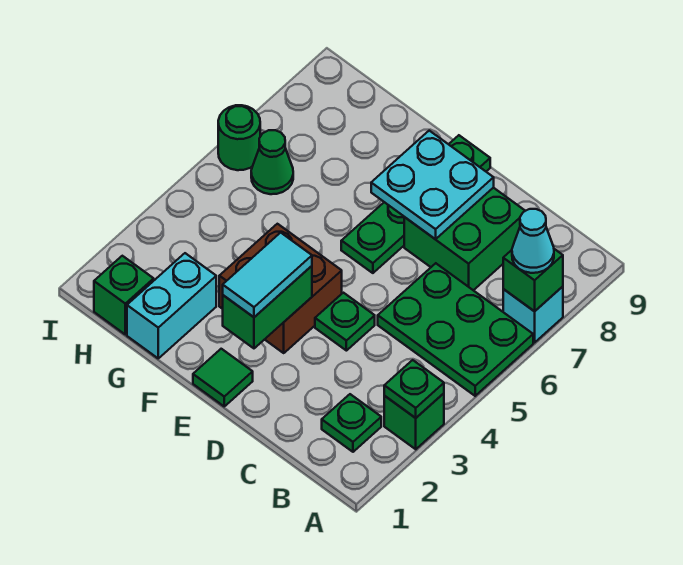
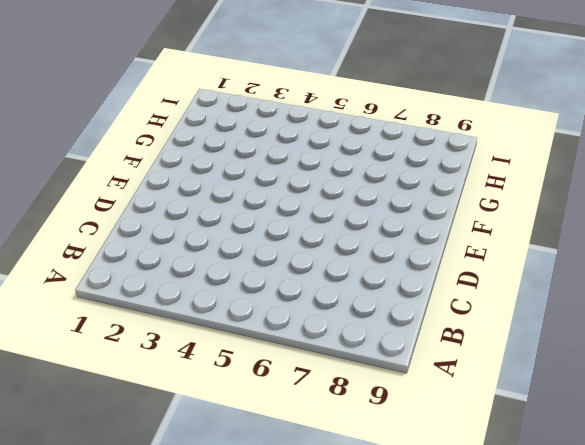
none -> green 1x1 brick [384,393,444,449]
none -> green 2x3 plate [378,263,533,396]
none -> cyan 1x1 brick [503,286,563,343]

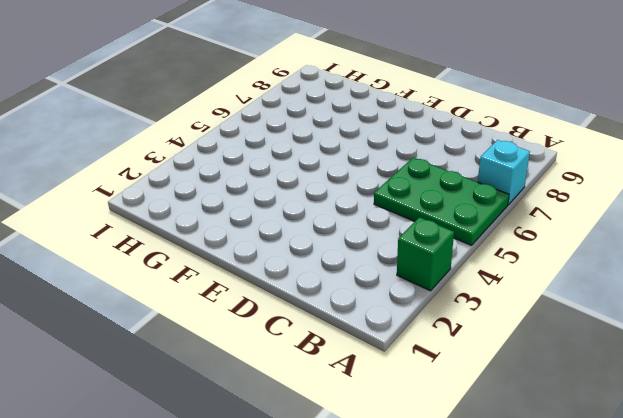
none -> green 1x1 plate [322,394,381,452]
none -> green 2x2 brick [404,188,525,290]
none -> green 1x1 plate [315,293,375,351]

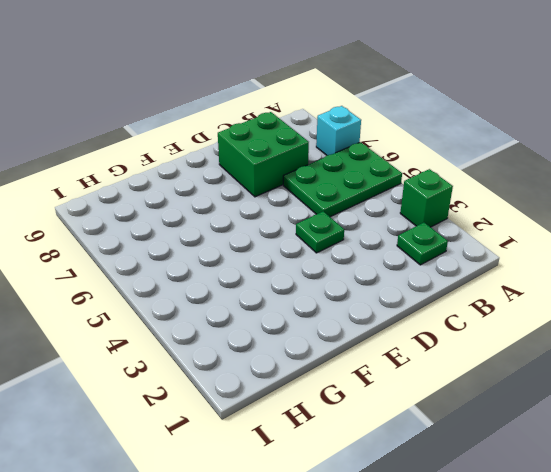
none -> green 1x1 tile [193,349,253,406]
none -> brown 2x2 brick [219,224,342,353]
none -> green 1x4 plate [341,135,490,273]

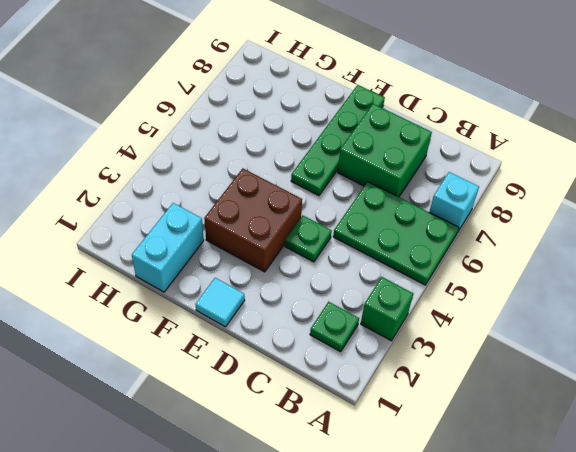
cyan 1x1 tile [196,278,245,327] -> green 1x1 tile [193,349,253,406]
none -> green 1x1 brick [94,256,154,334]
none -> green 1x1 cone [251,130,293,194]
none -> green 1x1 round brick [218,105,260,170]

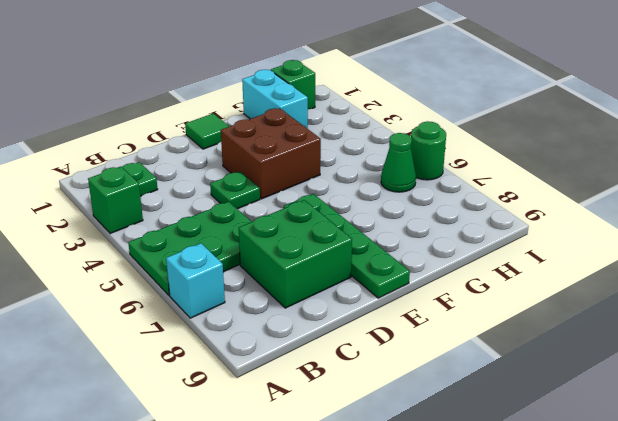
none -> green 1x1 plate [384,360,444,418]
none -> green 1x1 brick [503,249,563,311]
none -> cyan 2x2 plate [371,131,494,239]

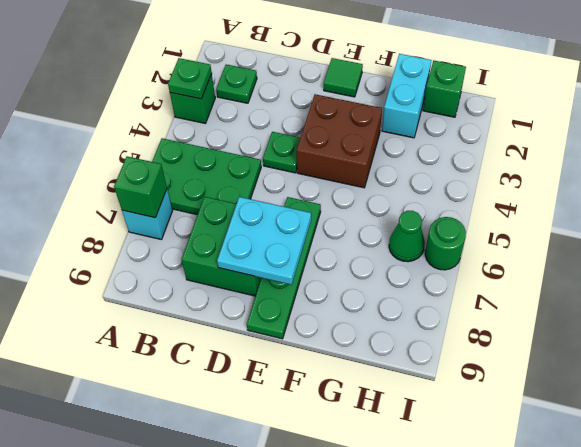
none -> green 1x2 brick [223,266,312,348]
none -> cyan 1x1 cone [512,209,554,273]
none -> cyan 1x2 tile [223,233,312,317]

